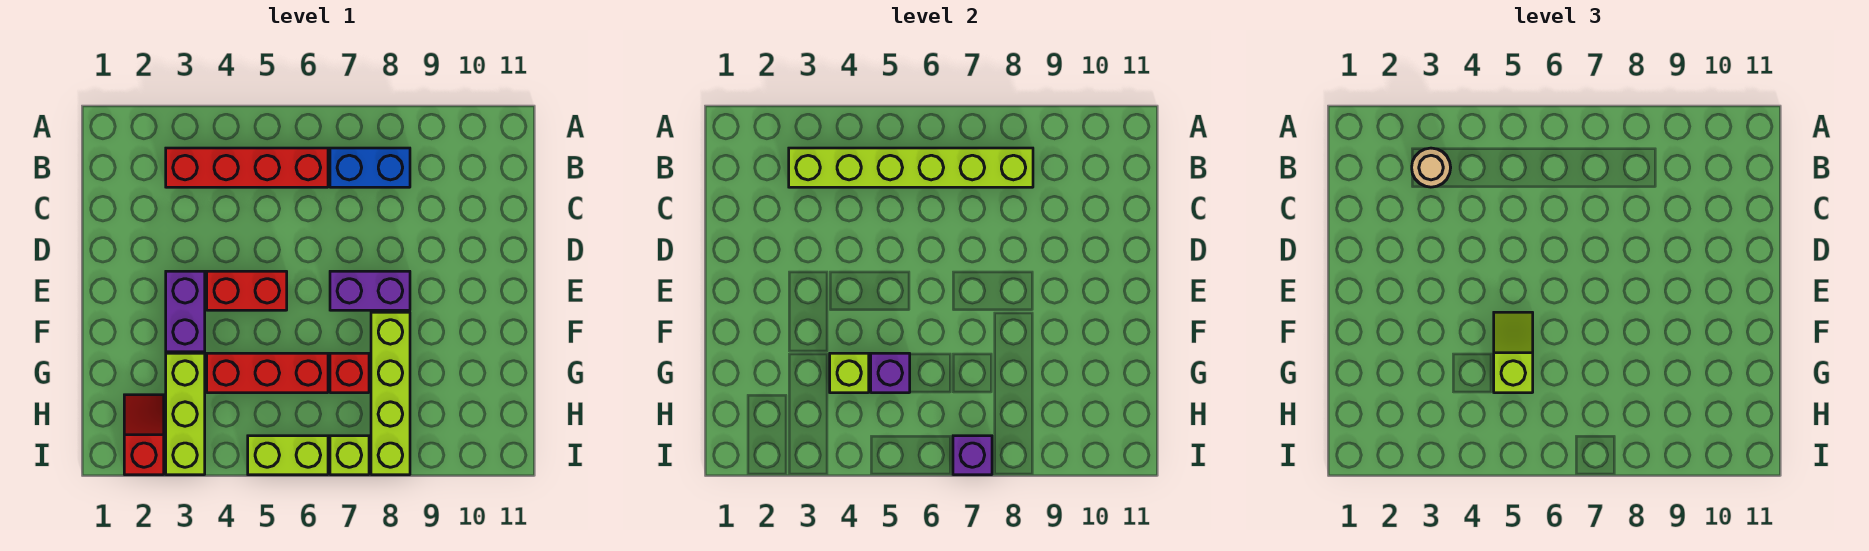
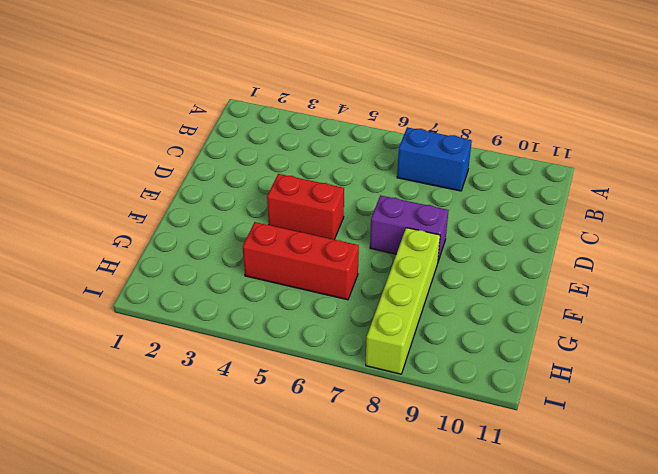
none -> red 1x4 brick [166,148,328,187]
none -> purple 1x2 brick [166,271,205,352]
none -> lime 1x3 brick [166,353,205,475]

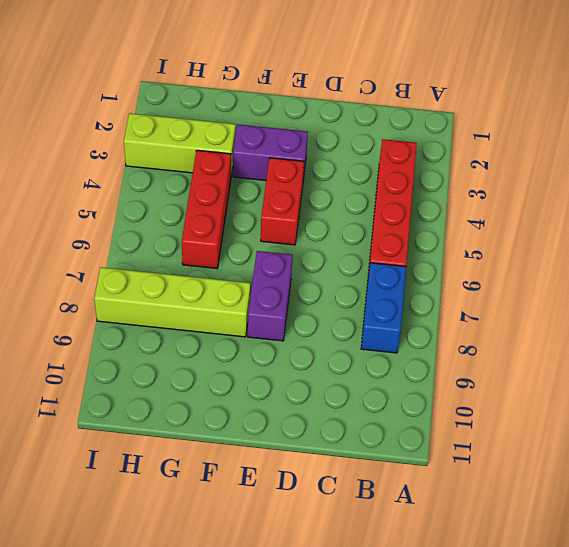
none -> red 1x1 brick [330,353,369,393]
none -> red 1x2 slope [124,395,164,475]
none -> lime 1x2 brick [248,436,328,475]

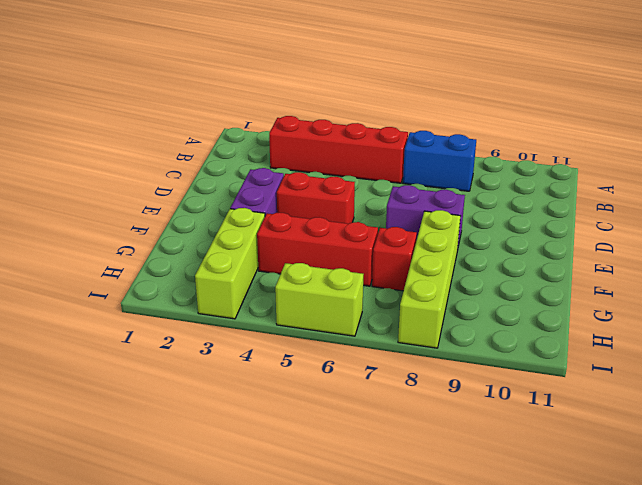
none -> red 1x2 slope [124,395,164,475]
none -> lime 1x1 brick [330,436,369,475]
none -> lime 1x6 brick [789,148,1033,187]

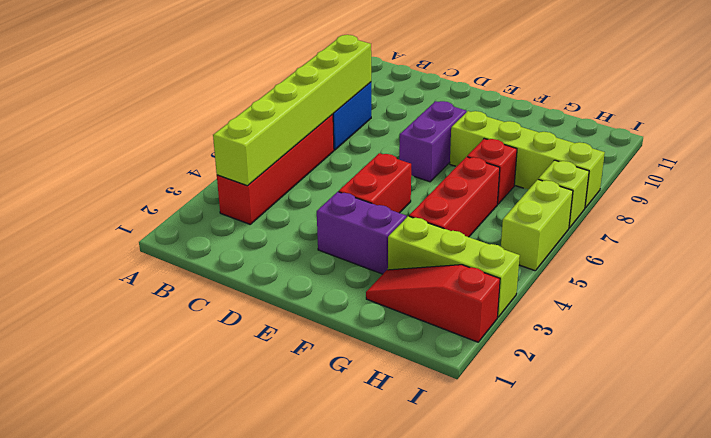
red 1x3 slope [366,265,500,342] -> red 1x2 slope [124,395,164,475]
none -> lime 1x1 brick [830,353,869,393]
none -> purple 1x1 brick [871,353,910,393]
none -> purple 1x1 brick [953,436,992,475]

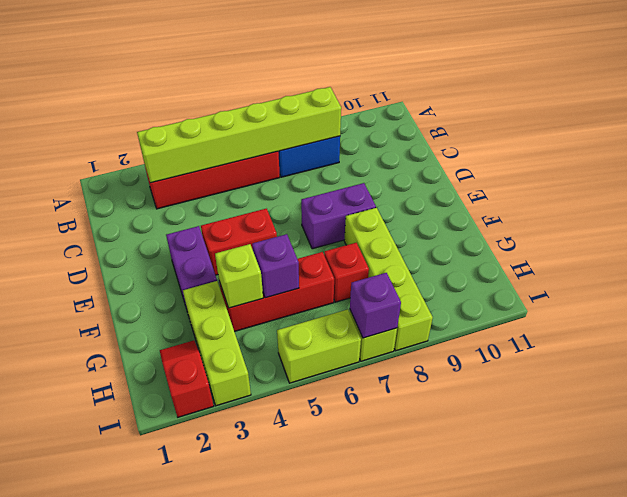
none -> tan 1x1 round brick [1412,148,1451,187]
none -> lime 1x2 slope [1494,312,1533,393]

